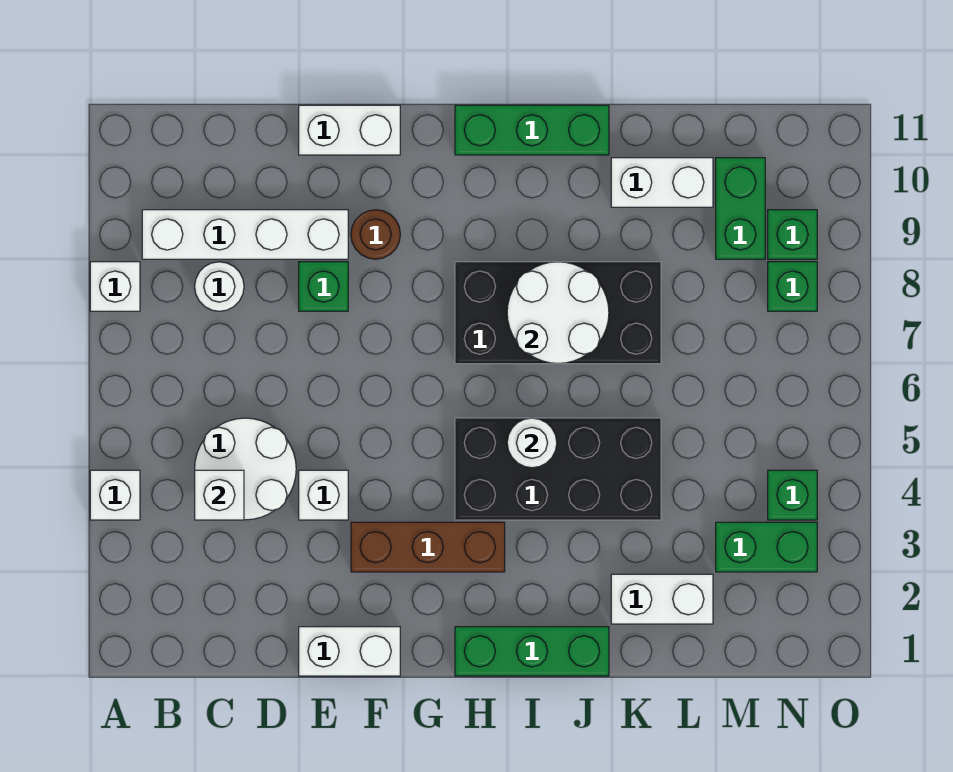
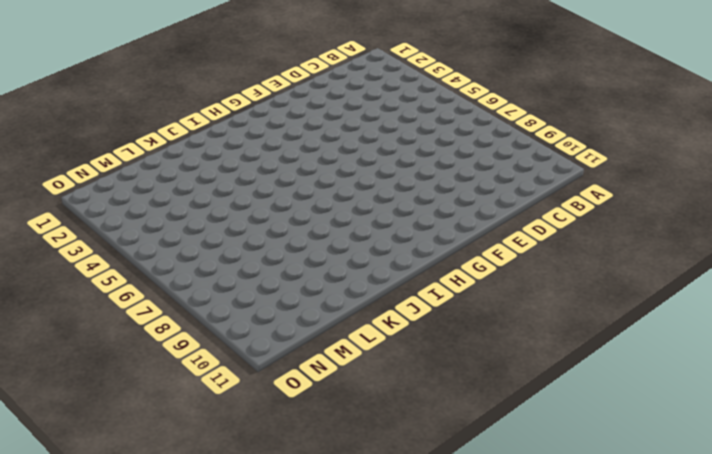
none -> white 1x1 brick [90,470,140,520]
none -> white 1x1 brick [90,262,140,311]
none -> white 1x4 brick [142,210,348,259]

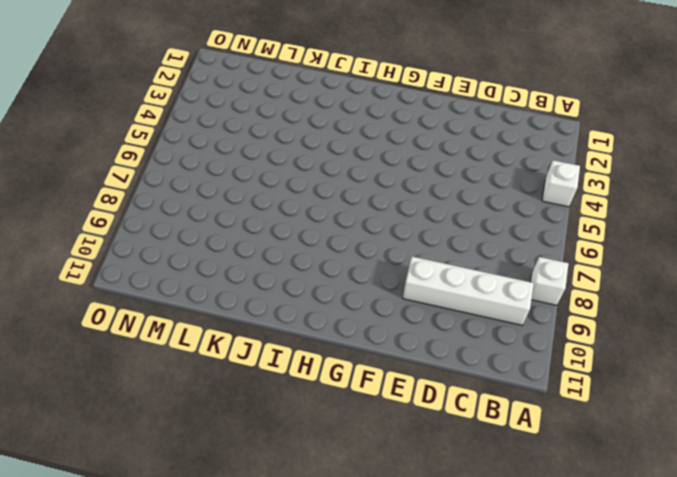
none -> white 2x2 round brick [195,418,296,520]
none -> white 1x1 round brick [195,262,244,311]
none -> white 1x2 brick [299,627,400,676]

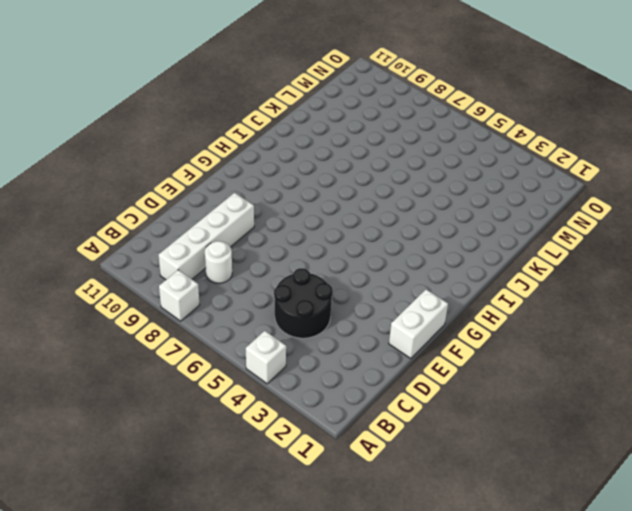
black 2x2 round brick [274,268,333,338] -> white 2x2 round brick [195,418,296,520]
none -> white 1x1 brick [299,470,348,520]
none -> green 1x1 brick [299,262,348,311]
none -> white 1x2 brick [299,105,400,155]

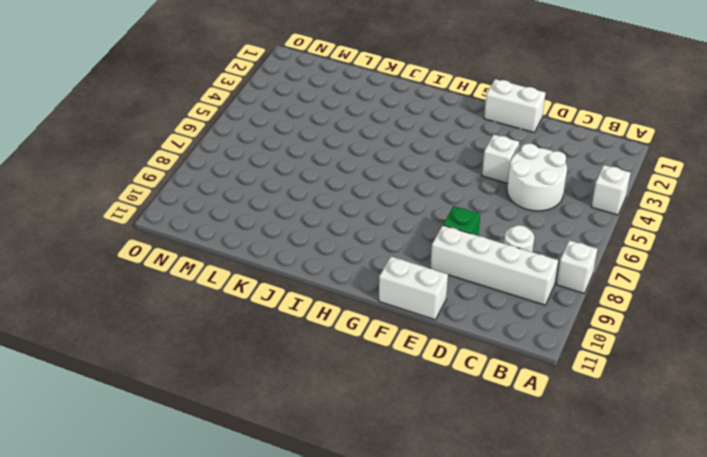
none -> brown 1x3 brick [351,522,505,572]
none -> brown 1x1 round brick [351,210,400,259]
none -> green 1x3 brick [455,627,609,676]

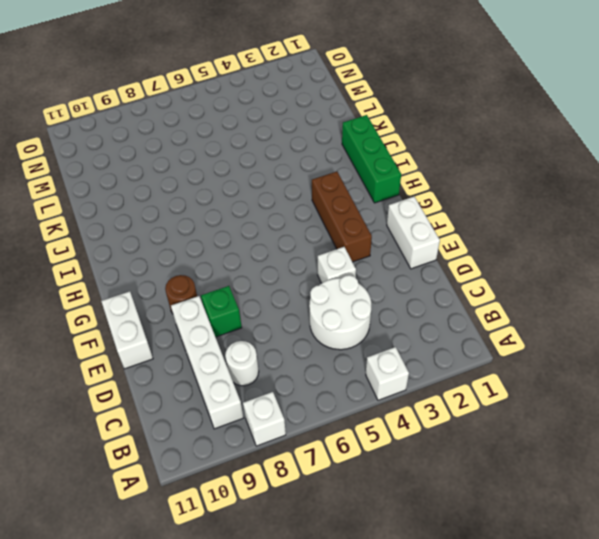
none -> black 2x4 brick [455,418,661,520]
none -> black 2x4 brick [455,262,661,364]
none -> green 1x3 brick [455,105,609,155]

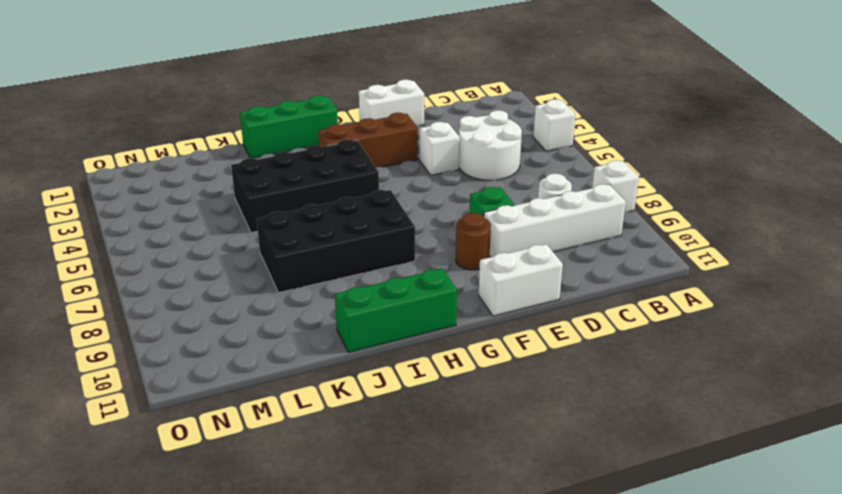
none -> white 1x2 brick [611,574,713,624]
none -> white 1x2 brick [611,158,713,207]
none -> green 1x2 brick [716,522,817,572]

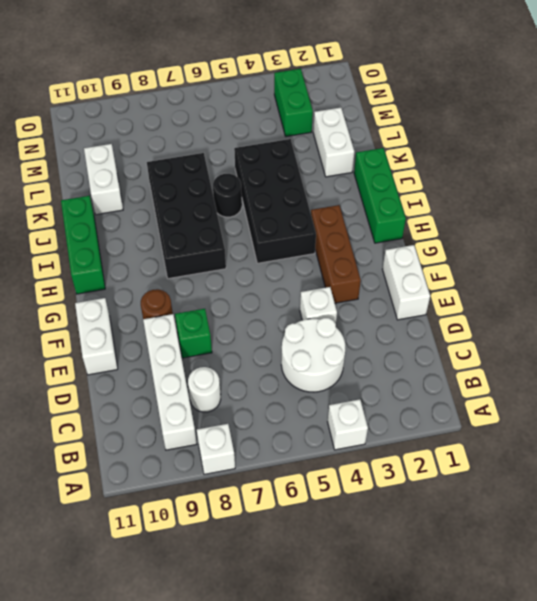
black 1x1 round brick [213,174,242,217] -> none
none -> green 1x2 brick [716,158,765,259]
none -> green 1x1 brick [768,470,817,520]
none -> green 1x1 brick [768,262,817,311]

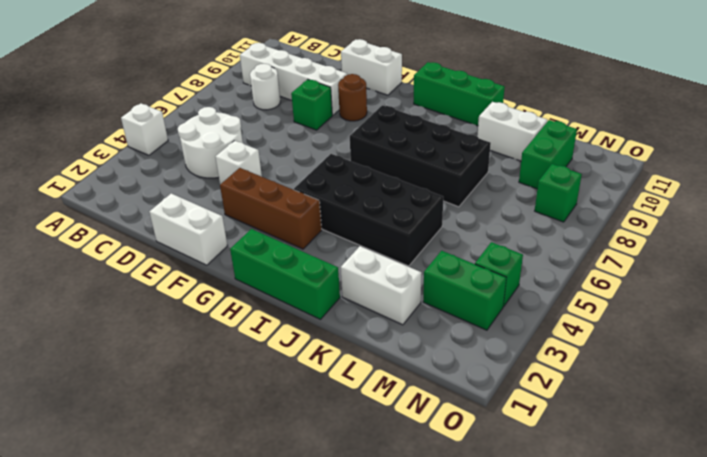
none -> white 1x1 brick [90,262,140,311]
none -> green 1x1 brick [768,210,817,259]
none -> white 1x1 brick [195,470,244,520]

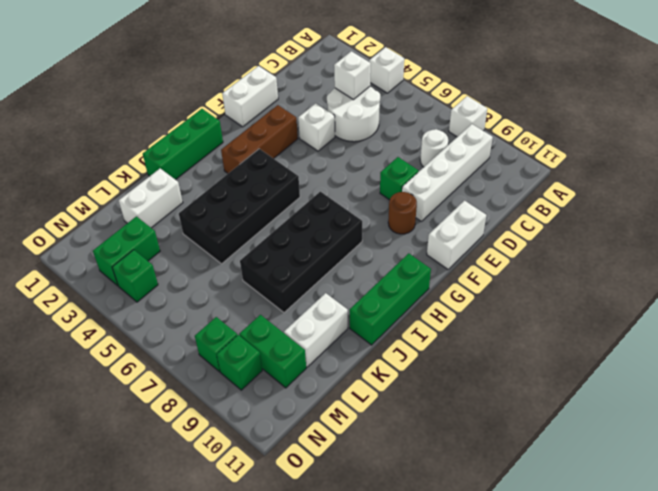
none -> white 1x1 round brick [507,418,557,468]
none -> white 2x2 round brick [507,262,609,364]

